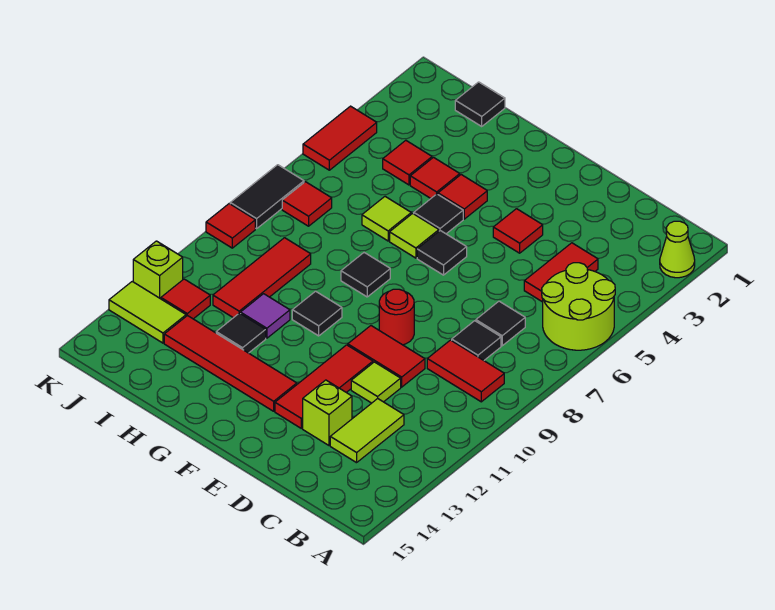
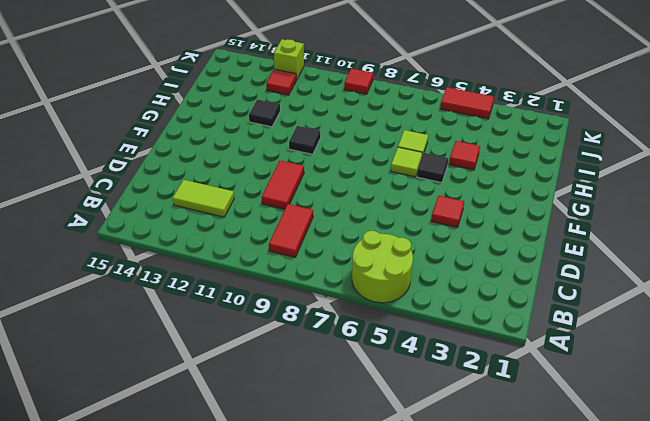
none -> lime 1x1 cone [660,221,695,278]
none -> red 1x2 tile [524,243,598,302]
none -> black 1x1 tile [476,301,525,346]
none -> black 1x1 tile [452,321,501,360]

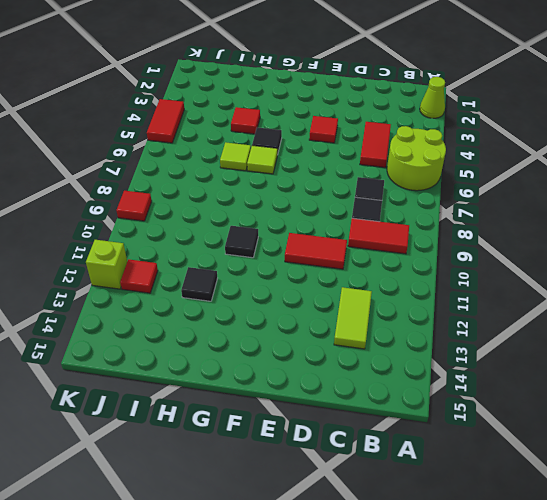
none -> lime 1x1 tile [351,362,401,403]
none -> lime 1x1 brick [303,380,352,445]
none -> red 1x1 round brick [379,289,414,345]
none -> red 1x3 tile [275,345,373,428]

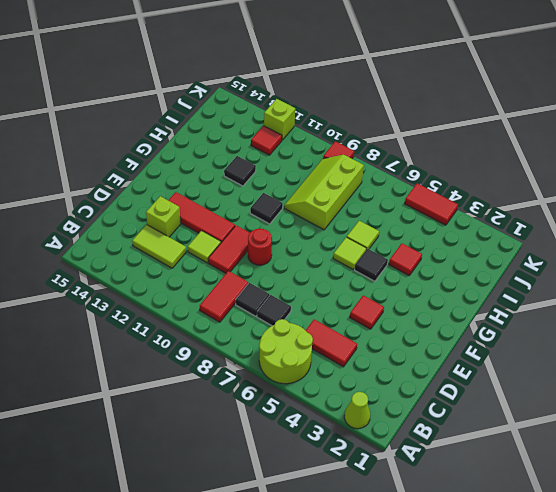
lime 2x3 slope [284,155,364,230] -> red 1x3 tile [213,238,311,318]
none -> black 1x1 tile [417,231,467,275]
none -> red 1x4 tile [164,315,297,411]
none -> red 1x1 tile [438,175,487,219]
none -> black 1x1 tile [341,253,390,297]

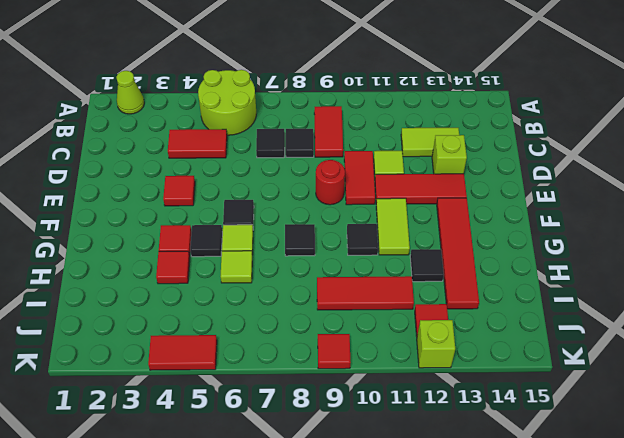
lime 1x2 tile [376,198,410,255] -> lime 1x2 tile moved to [109,282,186,343]
none -> purple 1x1 tile [241,294,290,338]
none -> black 1x1 tile [455,82,505,126]
none -> red 1x1 tile [383,140,432,185]
none -> red 1x1 tile [282,182,332,226]

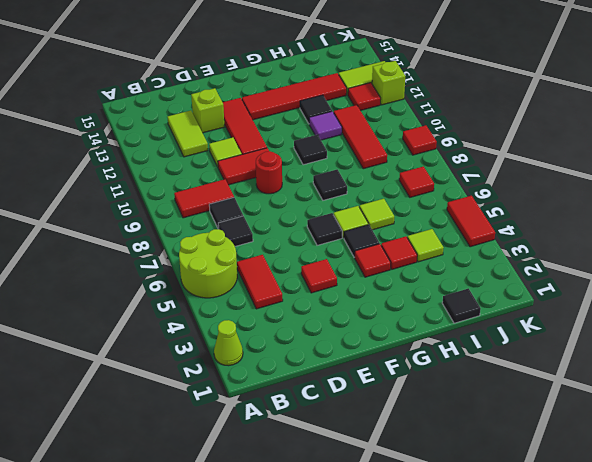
lime 1x1 tile [407,229,444,262] -> red 1x1 tile [383,140,432,185]
none -> black 1x2 tile [230,165,304,229]

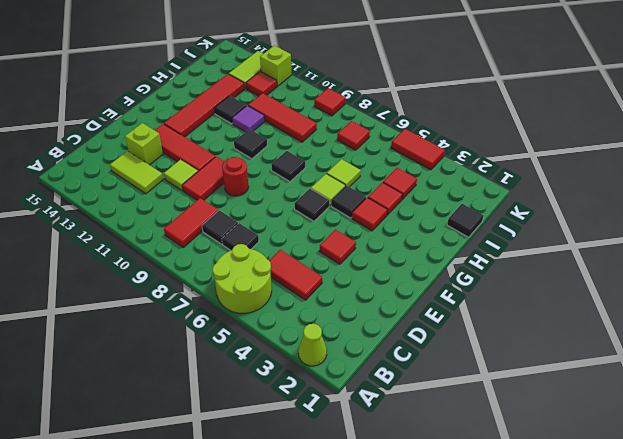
none -> black 1x2 tile [230,165,304,229]

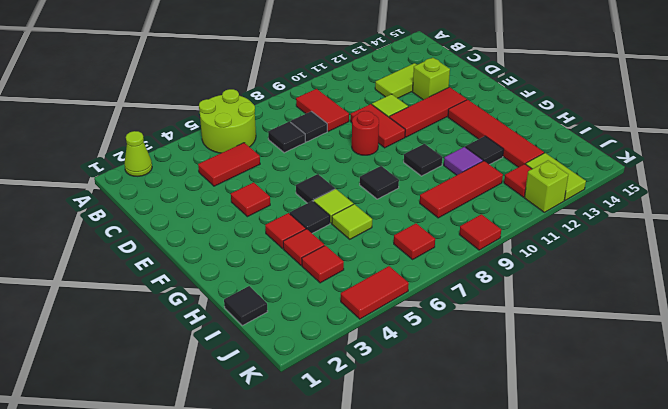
none -> black 1x2 tile [230,165,304,229]

